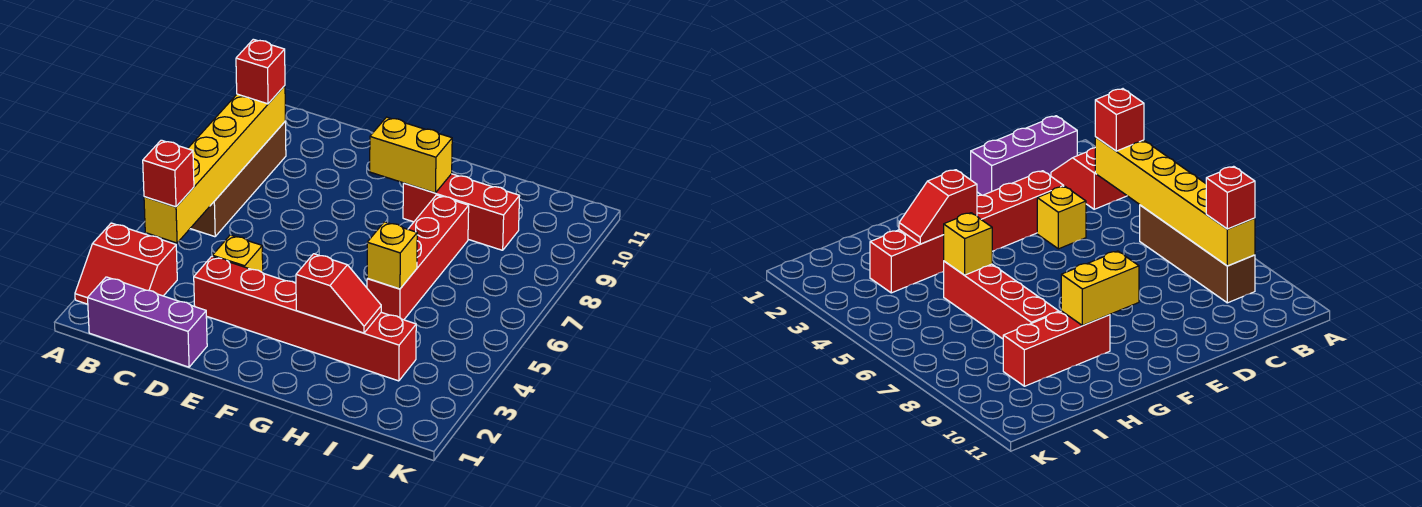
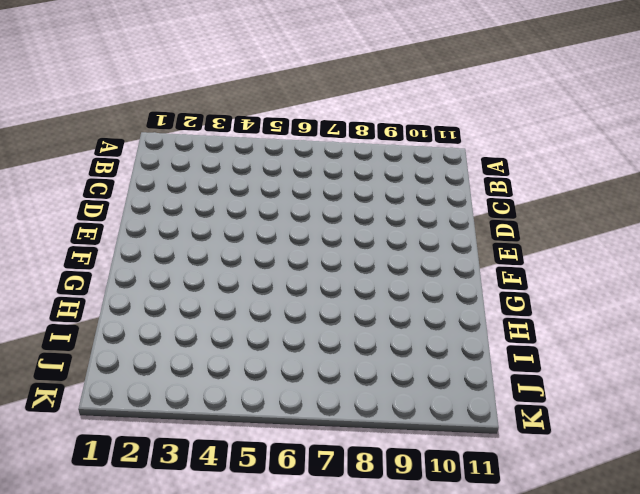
none -> red 2x2 slope [75,223,177,304]
none -> purple 1x3 brick [88,277,207,367]
none -> brown 1x4 brick [190,122,286,237]

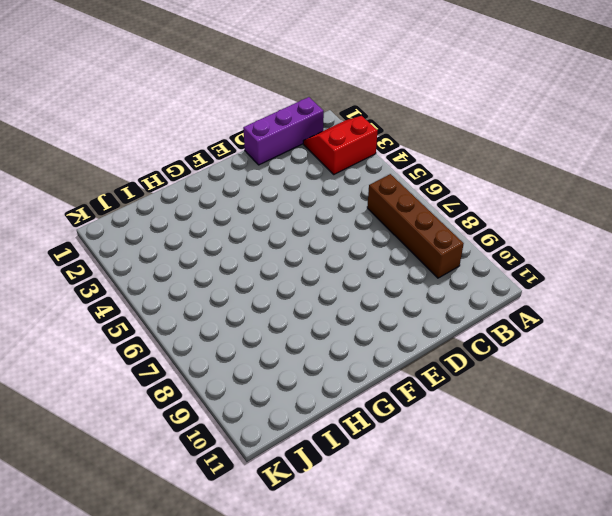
none -> red 1x6 brick [194,256,416,381]
none -> yellow 1x1 brick [212,235,263,273]
none -> red 1x3 brick [403,174,520,250]

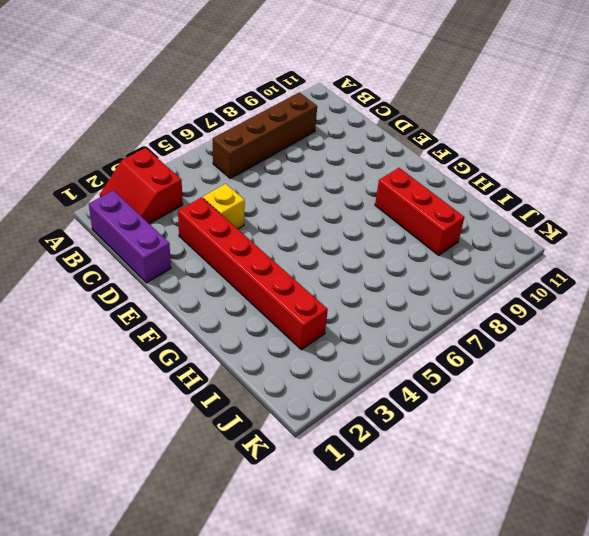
none -> red 1x4 brick [367,195,469,320]
none -> yellow 1x6 brick [144,86,285,243]
none -> yellow 1x2 brick [370,117,452,193]

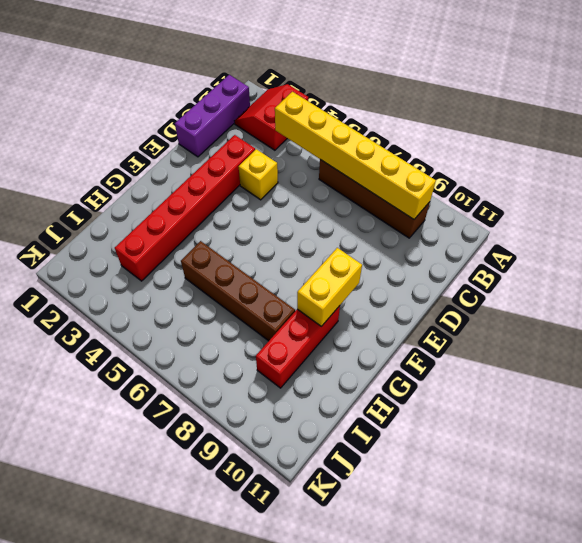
brown 1x4 brick [181,241,295,341] -> red 1x4 brick [367,195,469,320]
none -> red 1x2 slope [296,254,381,333]
none -> yellow 1x1 brick [367,222,417,289]
none -> red 1x1 brick [143,140,194,207]

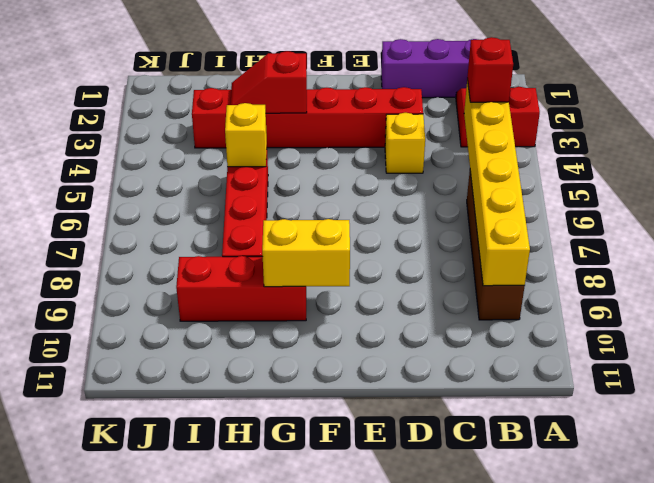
none -> red 1x1 brick [236,39,285,104]

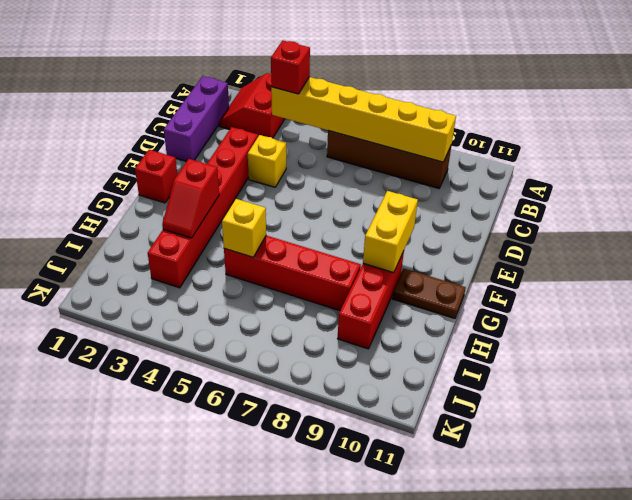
red 1x1 brick [135,150,177,203] -> red 1x1 brick moved to [236,39,285,104]
brown 1x2 plate [392,268,466,318] -> none

